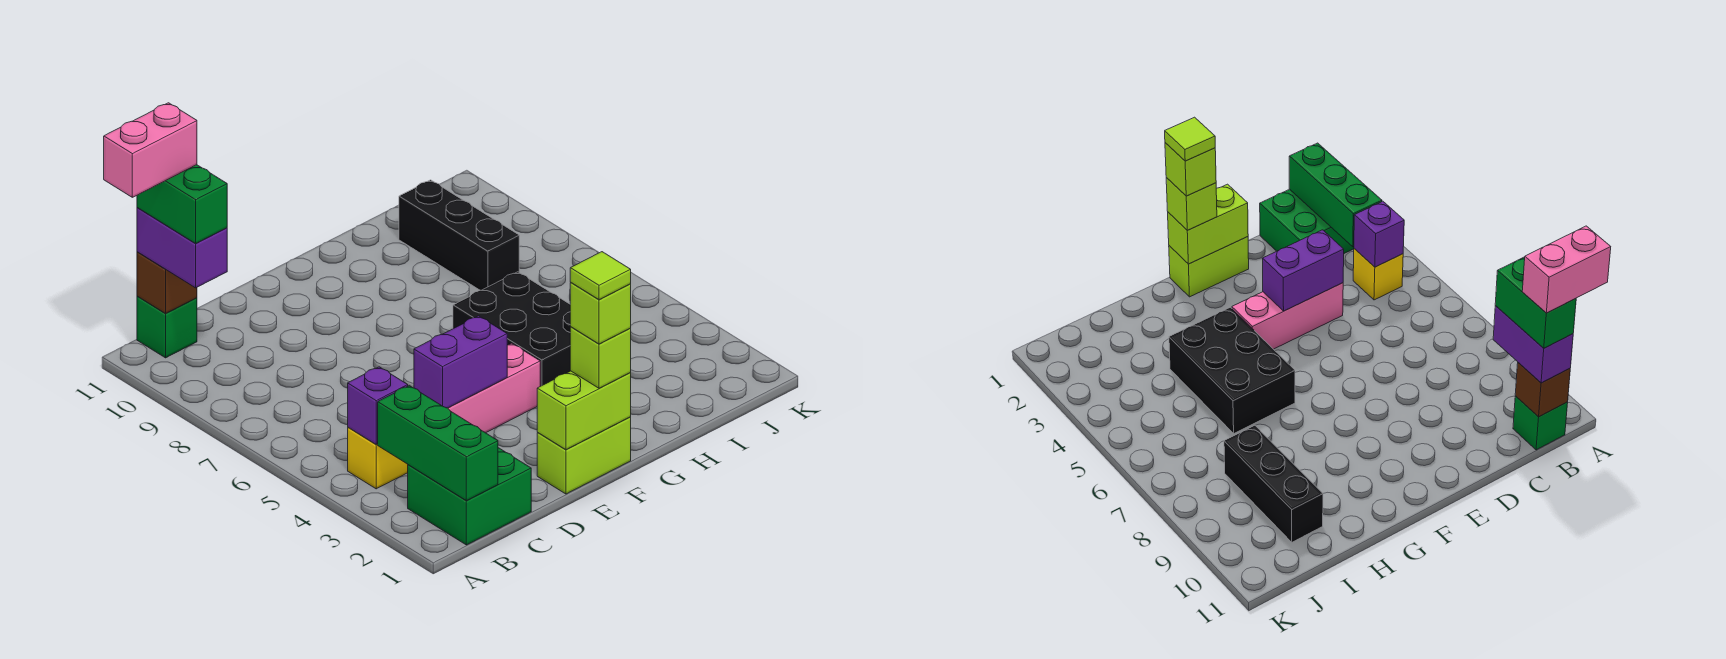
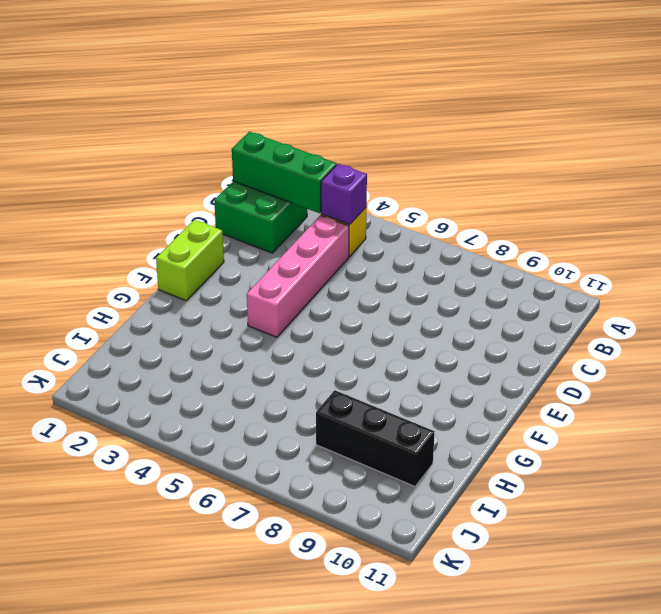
pink 1x4 brick [247,215,349,337] -> pink 1x3 brick [448,343,540,433]
none -> green 1x1 brick [137,296,197,358]
none -> black 2x3 brick [453,272,571,386]
none -> brown 1x1 brick [137,252,197,313]

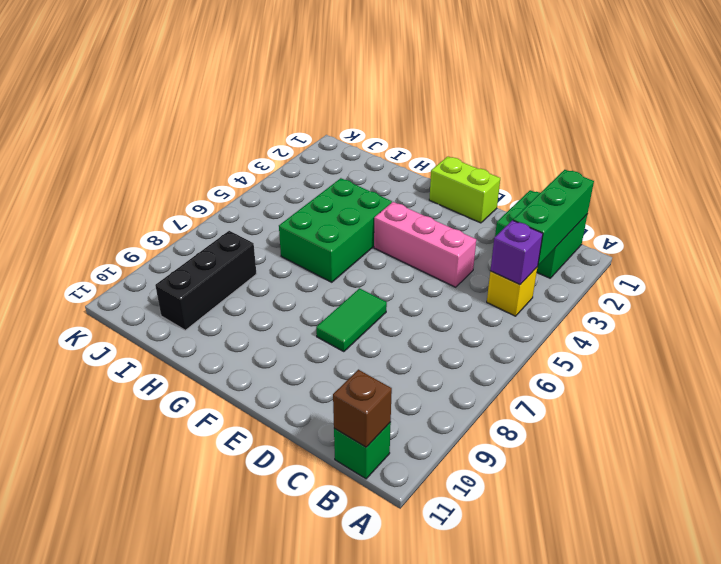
green 1x2 tile [316,288,387,352] -> none
green 2x3 brick [279,178,392,282] -> black 2x3 brick [453,272,571,386]
none -> purple 1x2 brick [414,316,507,408]
none -> lime 1x2 brick [537,371,631,450]
none -> purple 1x2 brick [137,208,227,288]

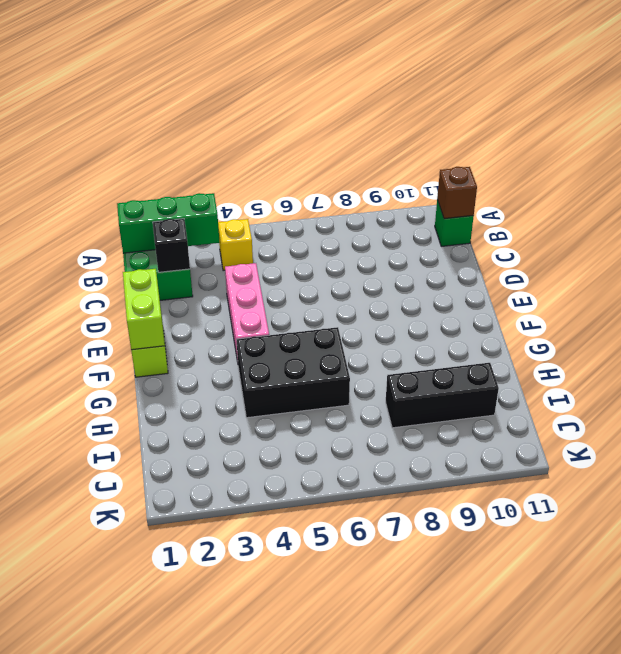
black 1x1 brick [153,219,190,272] -> none
none -> purple 1x1 brick [348,367,408,444]
none -> purple 1x2 brick [414,316,507,408]
none -> purple 1x2 brick [137,208,227,288]

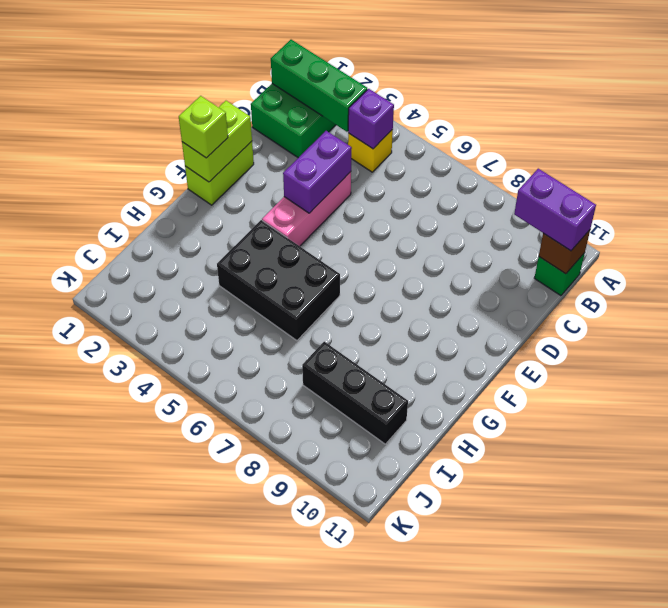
none -> green 1x2 brick [137,165,227,244]
none -> lime 1x1 brick [570,283,631,344]
none -> pink 1x2 brick [104,103,197,197]

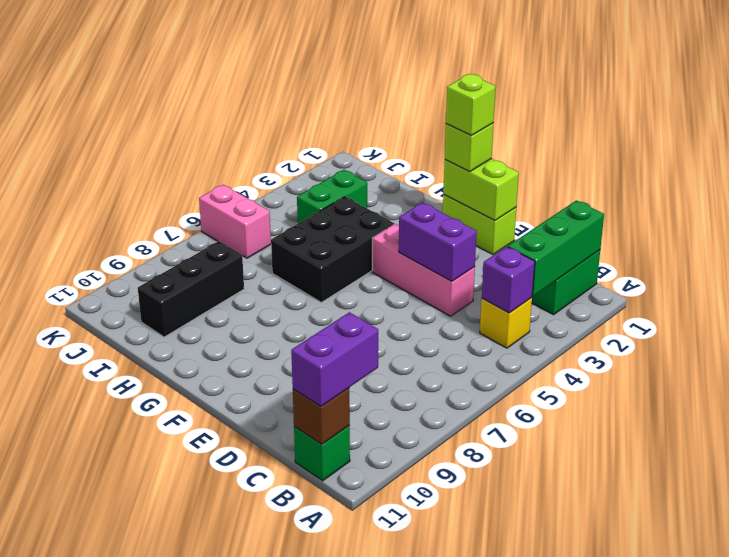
green 1x2 brick [297,170,367,223] -> green 1x2 brick moved to [137,165,227,244]
pink 1x2 brick [199,185,271,258] -> pink 1x2 brick moved to [104,103,197,197]
none -> lime 1x1 tile [570,252,631,300]

